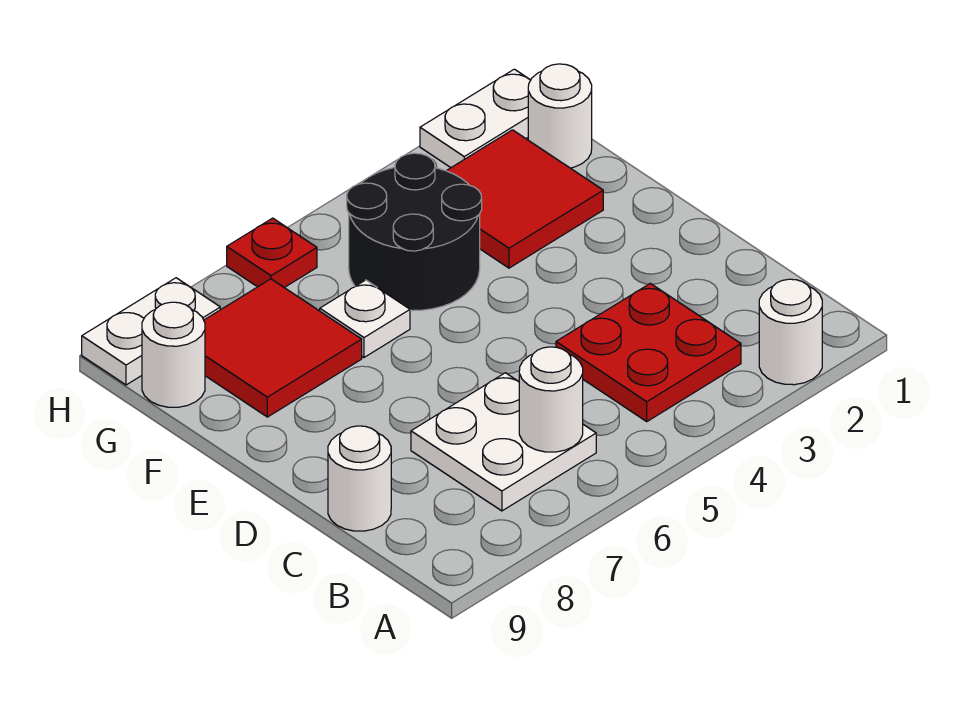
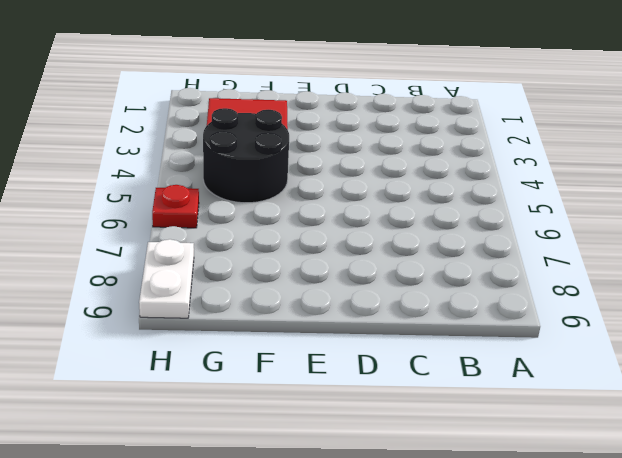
none -> white 1x1 round brick [759,279,822,385]
none -> red 2x2 plate [556,283,741,421]
none -> white 2x2 plate [411,373,596,511]

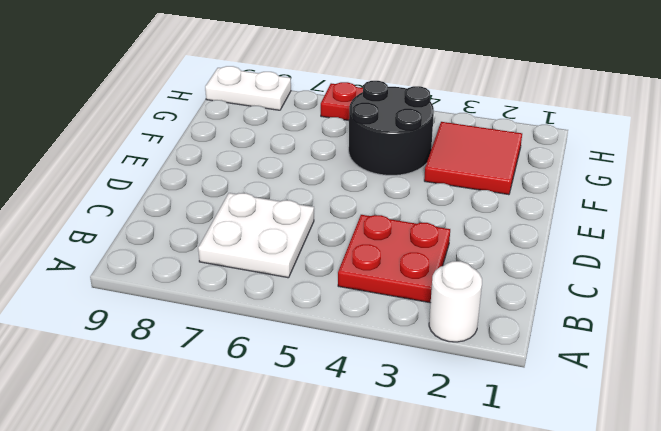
none -> white 1x1 round brick [328,426,391,531]
none -> white 1x1 plate [320,280,410,357]
none -> red 2x2 tile [204,279,362,417]

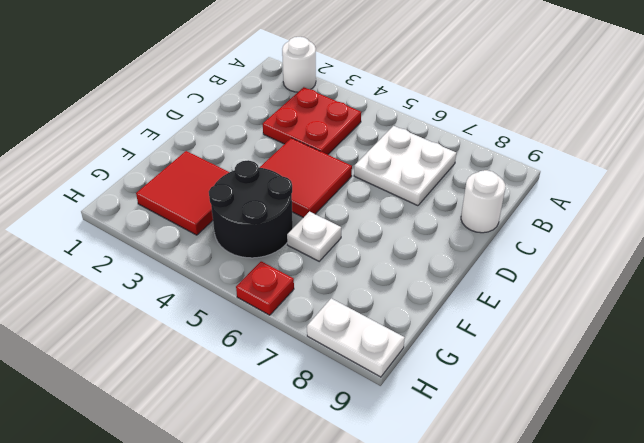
red 2x2 tile [259,138,352,218] -> red 2x2 tile moved to [204,279,362,417]
none -> white 1x1 round brick [528,64,592,168]
none -> white 1x1 round brick [142,302,205,407]
none -> white 1x2 plate [420,69,531,168]

